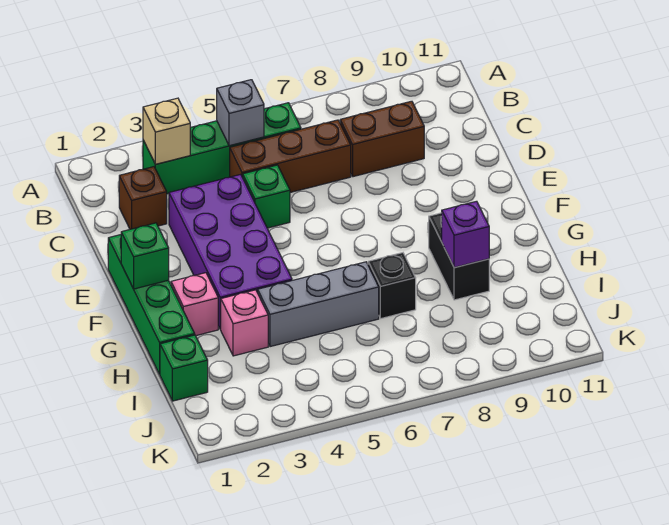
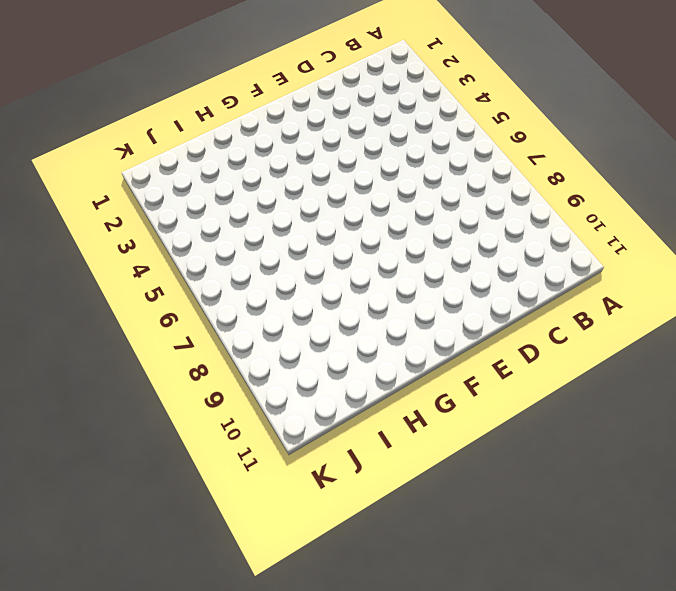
none -> green 1x4 brick [143,103,301,194]
none -> brown 1x1 brick [119,167,167,229]
none -> brown 1x3 brick [230,120,351,193]

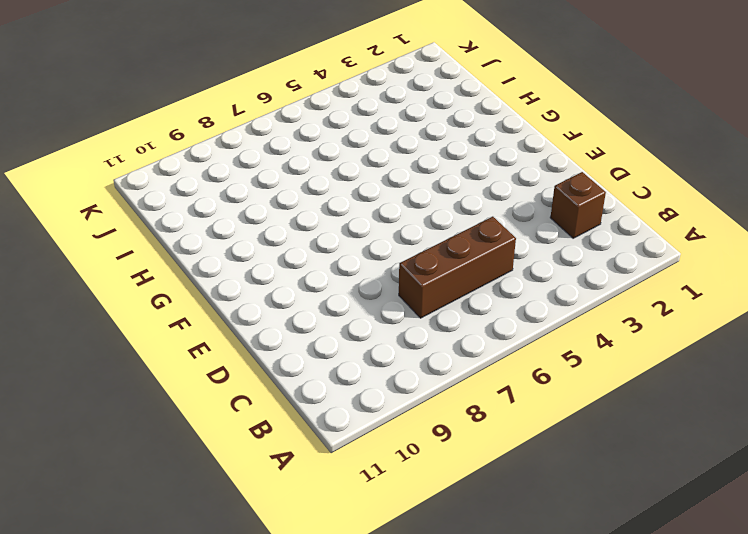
none -> green 1x4 brick [143,103,301,194]
none -> brown 1x2 brick [340,101,424,177]
none -> purple 2x4 brick [169,174,292,329]

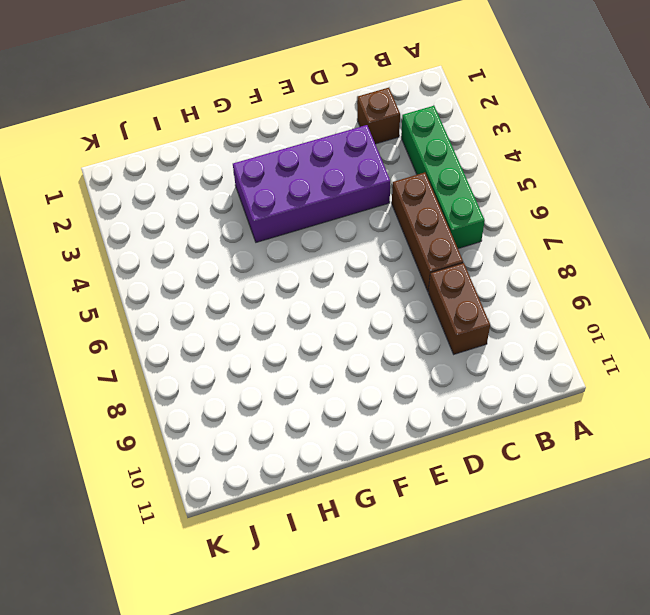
none -> green 1x1 brick [243,165,290,228]
none -> green 1x4 brick [108,235,195,374]
none -> pink 1x1 brick [171,273,218,336]

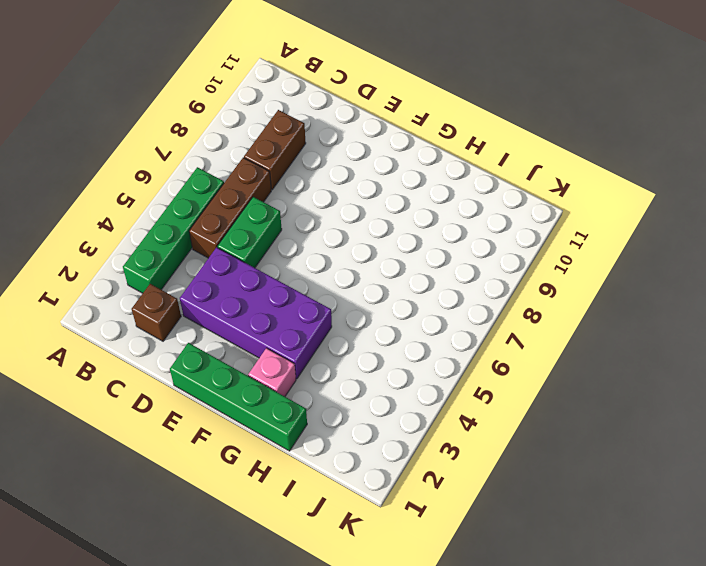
green 1x2 brick [217,197,282,268] -> green 1x1 brick [243,165,290,228]
none -> black 1x2 brick [429,213,489,300]
none -> pink 1x1 brick [221,290,268,356]
none -> grey 1x3 brick [258,262,379,347]

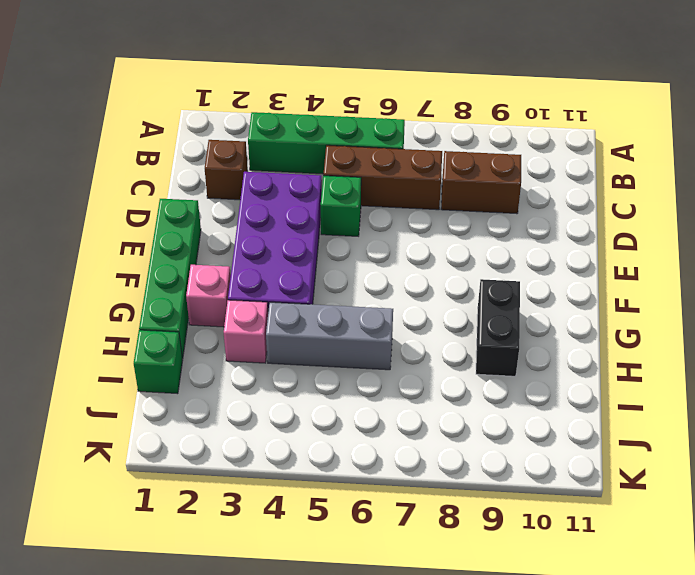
none -> black 1x1 brick [368,253,416,318]
none -> tan 1x1 brick [143,98,190,164]
none -> grey 1x1 brick [217,80,264,146]

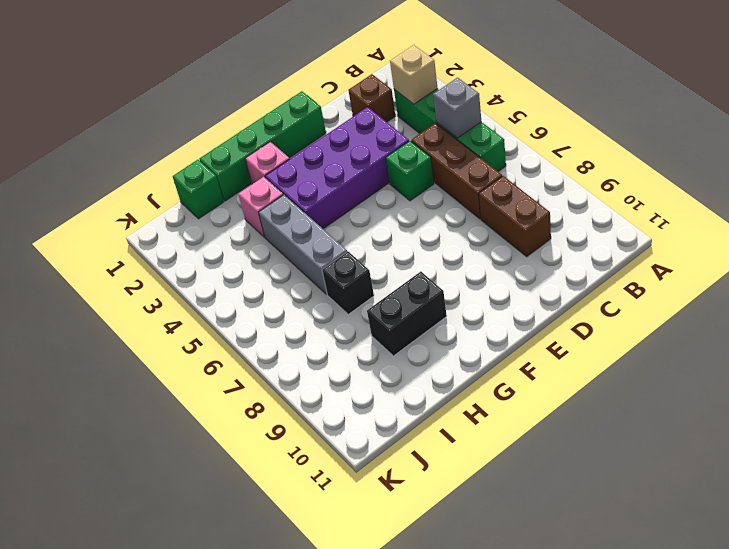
none -> green 1x1 brick [121,223,169,289]
none -> purple 1x1 brick [442,201,489,268]

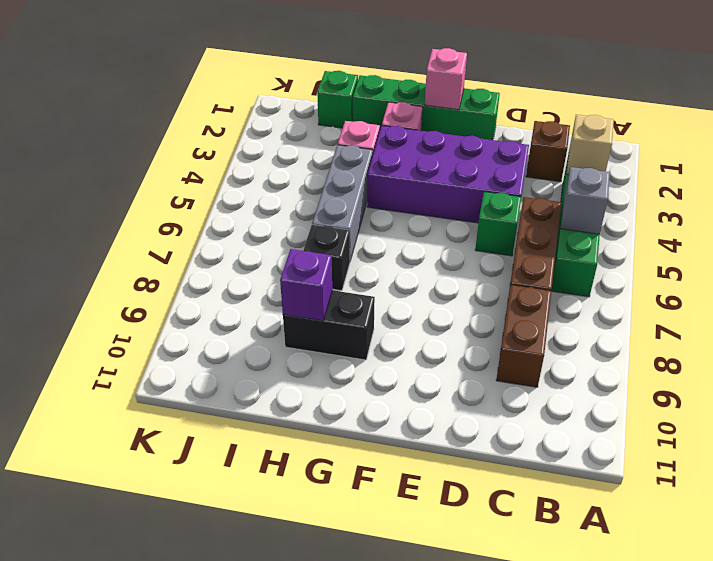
pink 1x1 brick [425,48,467,110] -> green 1x1 brick [121,223,169,289]

